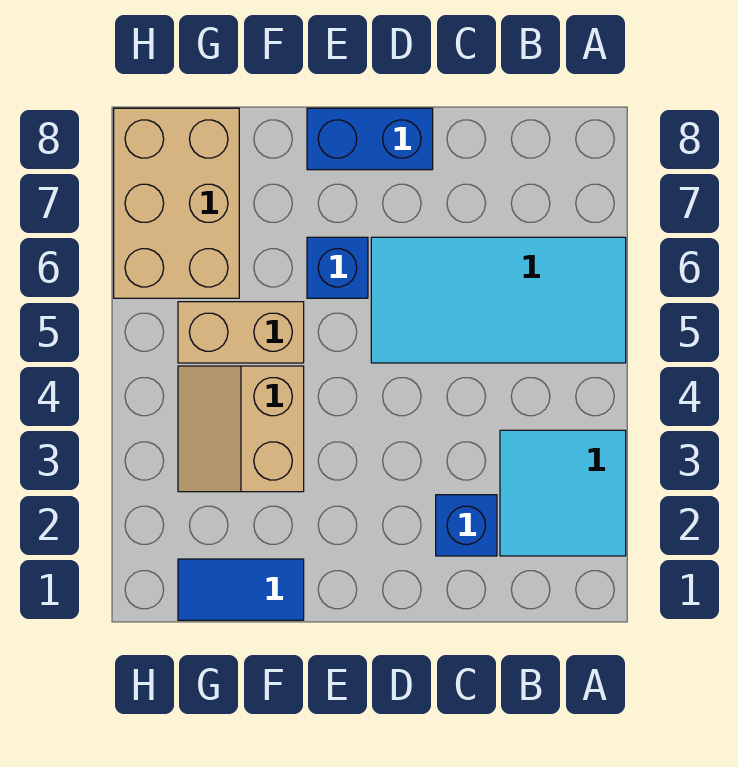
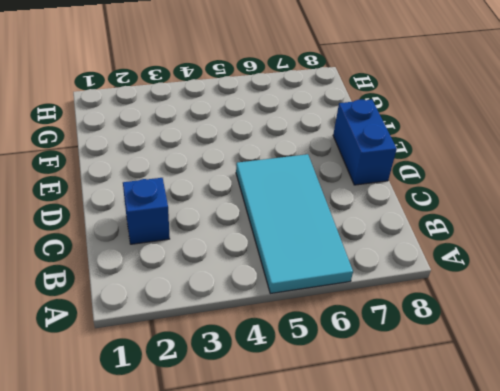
none -> cyan 2x2 tile [500,430,626,556]
none -> blue 1x1 brick [307,237,368,298]

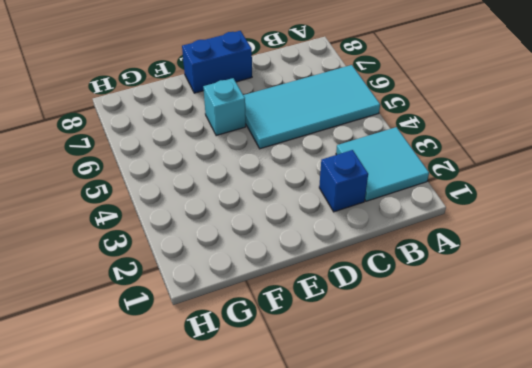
cyan 1x1 brick [203,78,246,136] -> blue 1x1 brick [307,237,368,298]
none -> blue 1x2 tile [178,559,304,620]
none -> tan 2x2 slope [178,366,304,492]

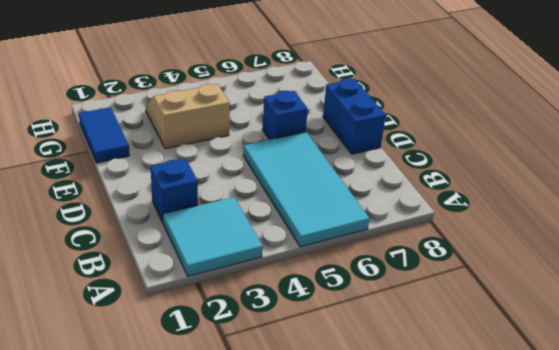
none -> tan 1x2 brick [178,302,304,363]
none -> tan 2x3 brick [114,108,239,298]

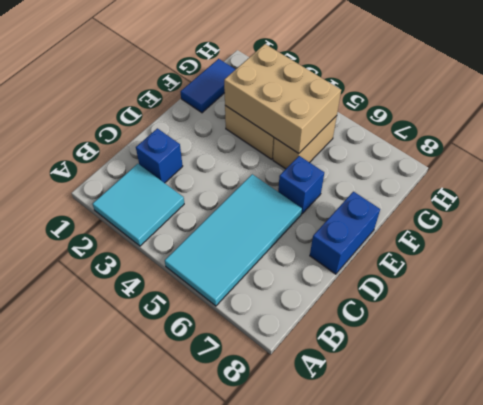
tan 2x3 brick [224,44,341,154] -> tan 2x3 brick moved to [114,108,239,298]

